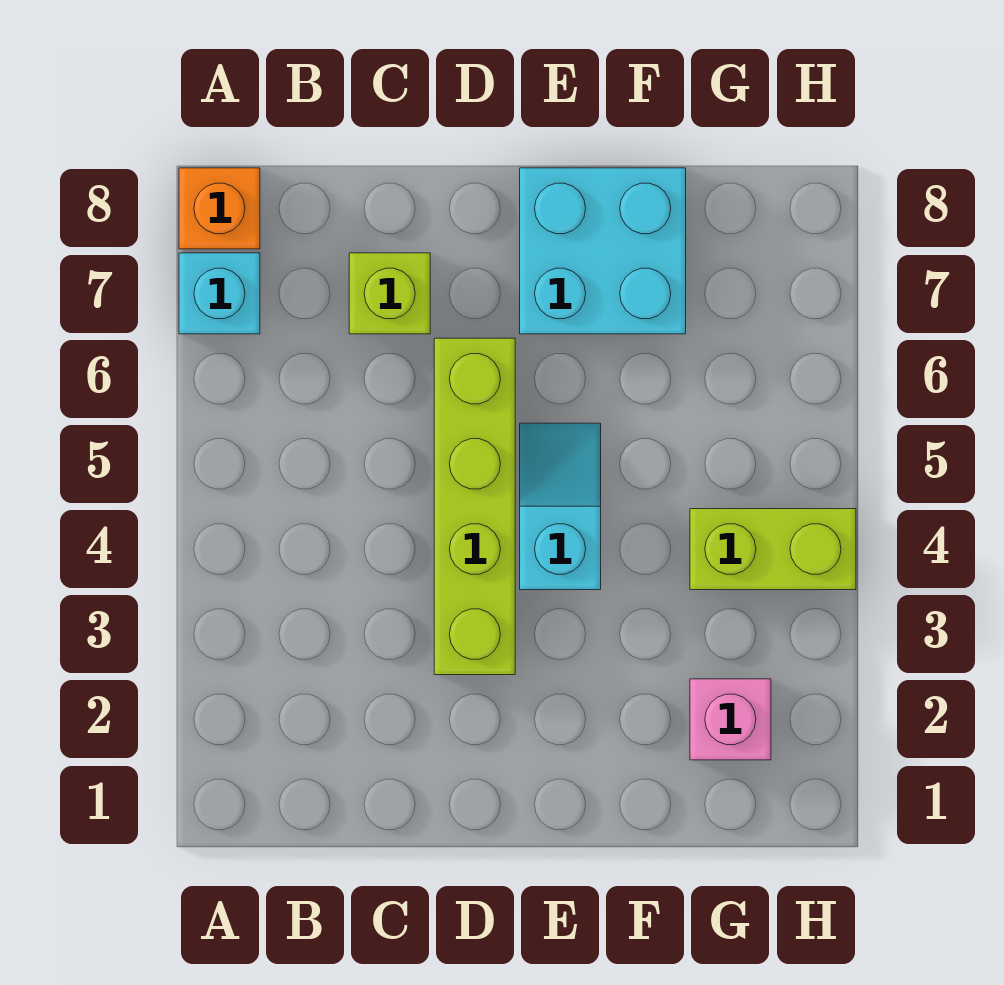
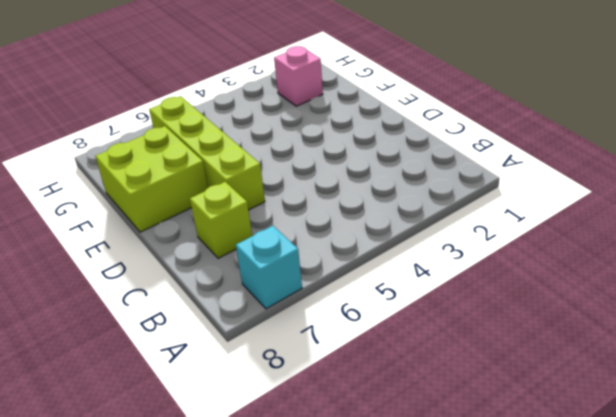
lime 1x4 brick [149,96,265,210] -> lime 1x4 brick turned to [434,338,515,675]
lime 2x2 brick [95,126,208,232] -> cyan 2x2 brick [520,168,686,334]
none -> orange 1x1 brick [179,168,260,249]
none -> cyan 1x2 slope [520,423,601,590]

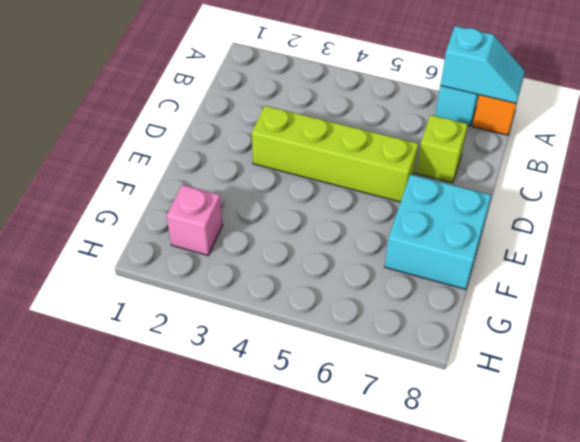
cyan 1x2 slope [440,26,525,103] -> cyan 1x2 slope moved to [520,423,601,590]
none -> lime 1x2 brick [690,509,856,590]

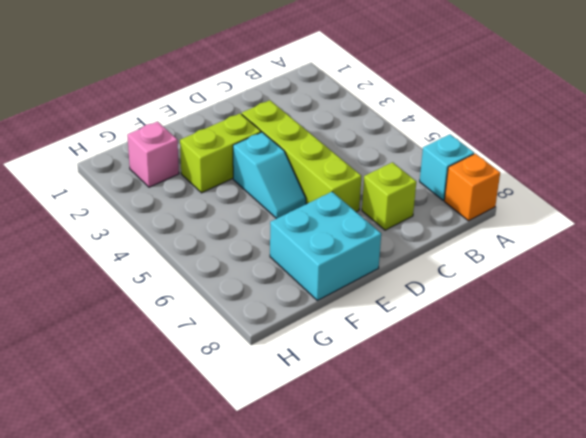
lime 1x2 brick [180,113,261,193] -> lime 1x2 brick moved to [690,509,856,590]

